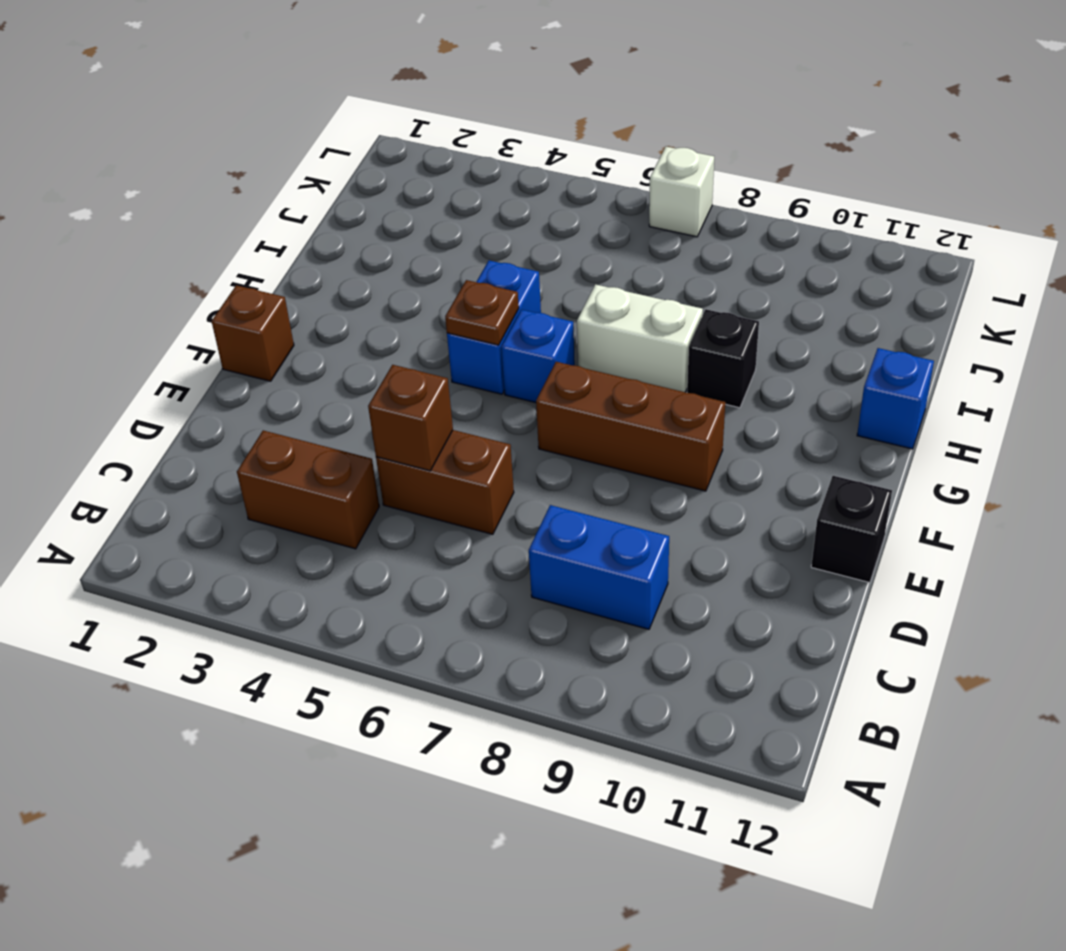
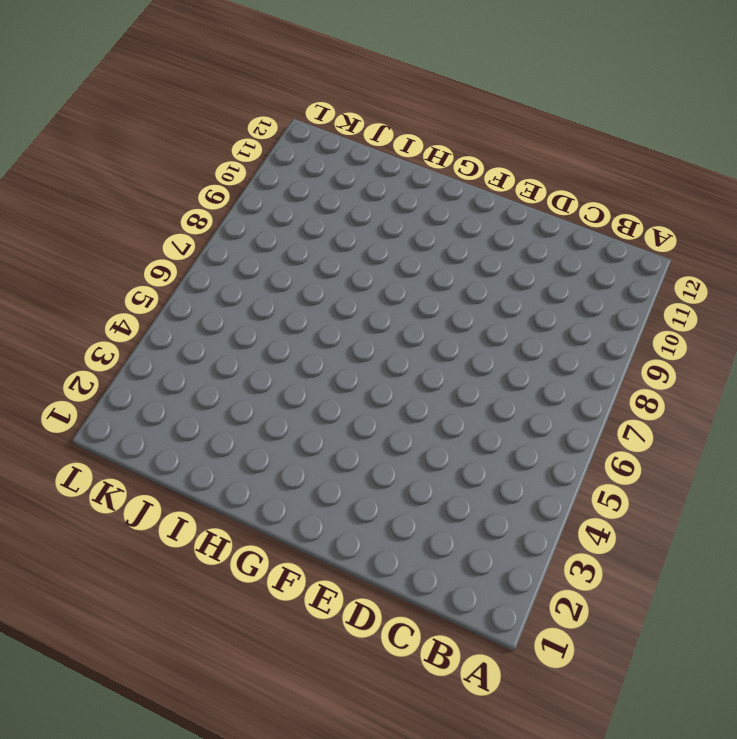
none -> brown 1x2 brick [237,430,379,549]
none -> blue 1x2 brick [529,505,669,629]
none -> brown 1x2 brick [376,430,514,534]

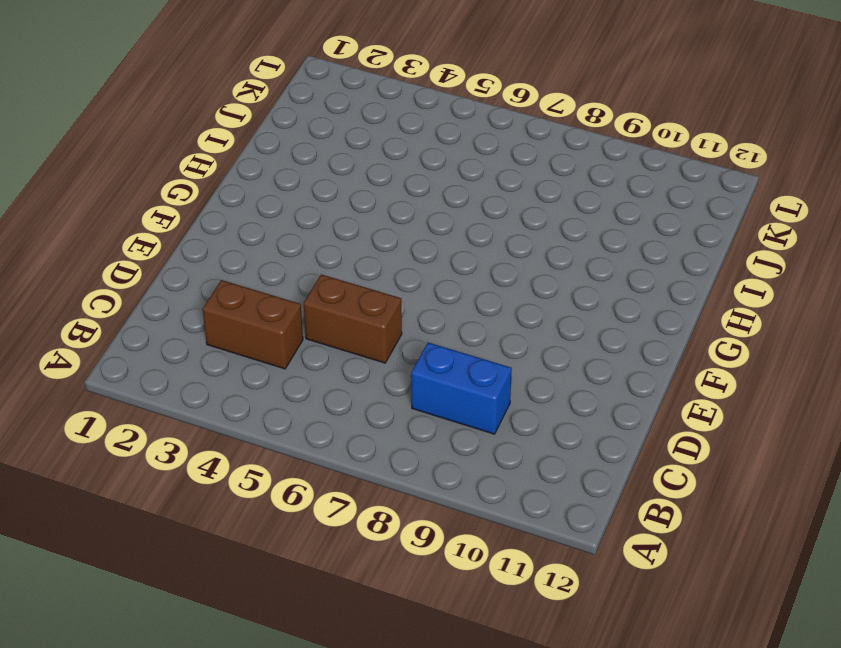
none -> black 1x1 brick [811,476,892,583]
none -> brown 1x1 brick [212,285,294,381]
none -> brown 1x3 brick [536,362,725,491]

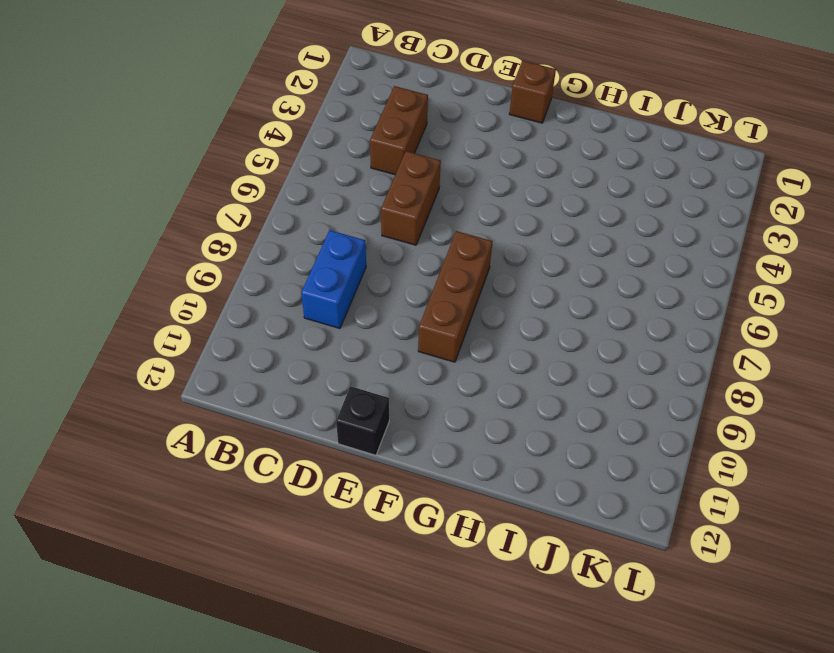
none -> blue 1x2 brick [447,260,541,394]
none -> blue 1x1 brick [501,310,575,403]
none -> white 1x2 brick [577,284,703,392]

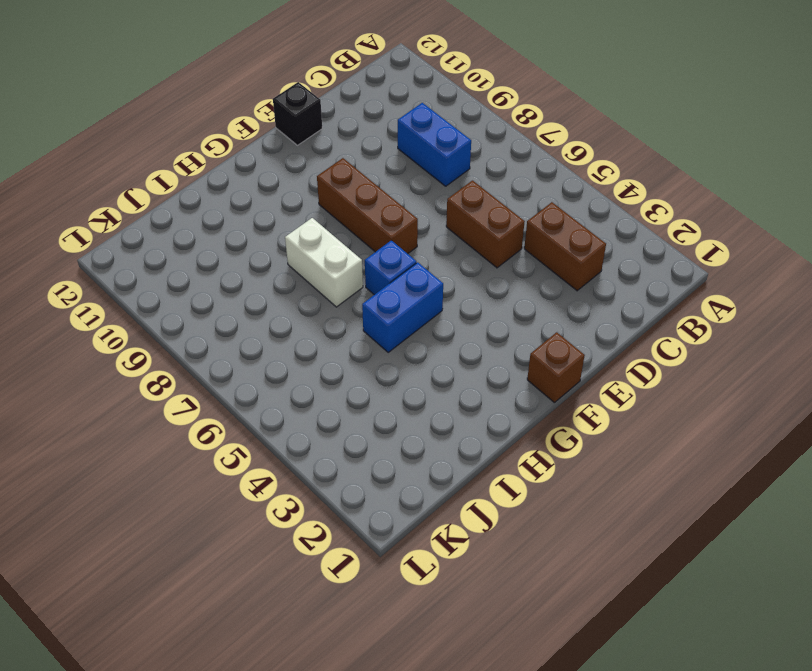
none -> black 1x1 brick [687,309,759,408]
none -> blue 1x1 brick [857,348,934,449]
none -> white 1x1 brick [649,147,714,237]

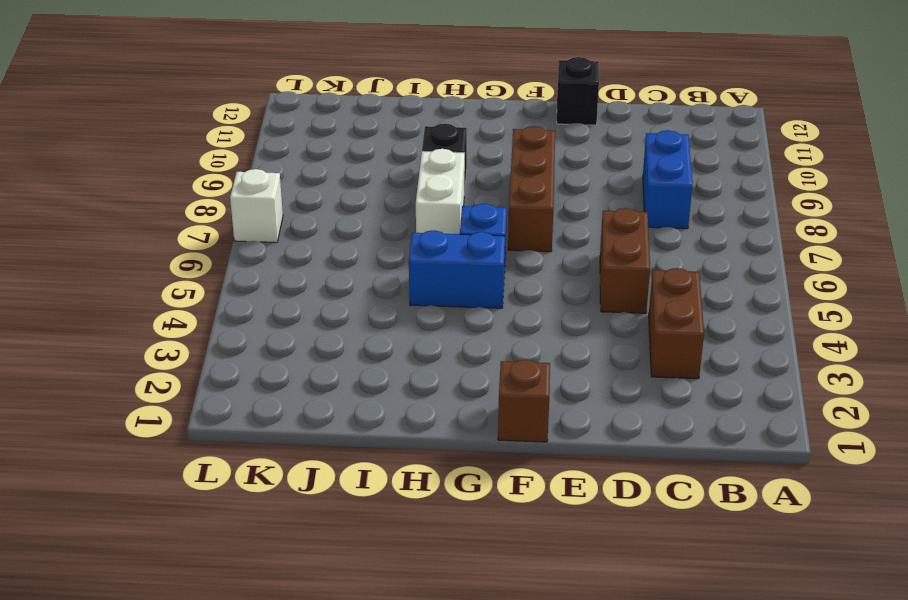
none -> blue 1x1 brick [857,348,934,449]
none -> brown 1x1 brick [368,365,453,471]
none -> brown 1x1 plate [445,280,519,345]

